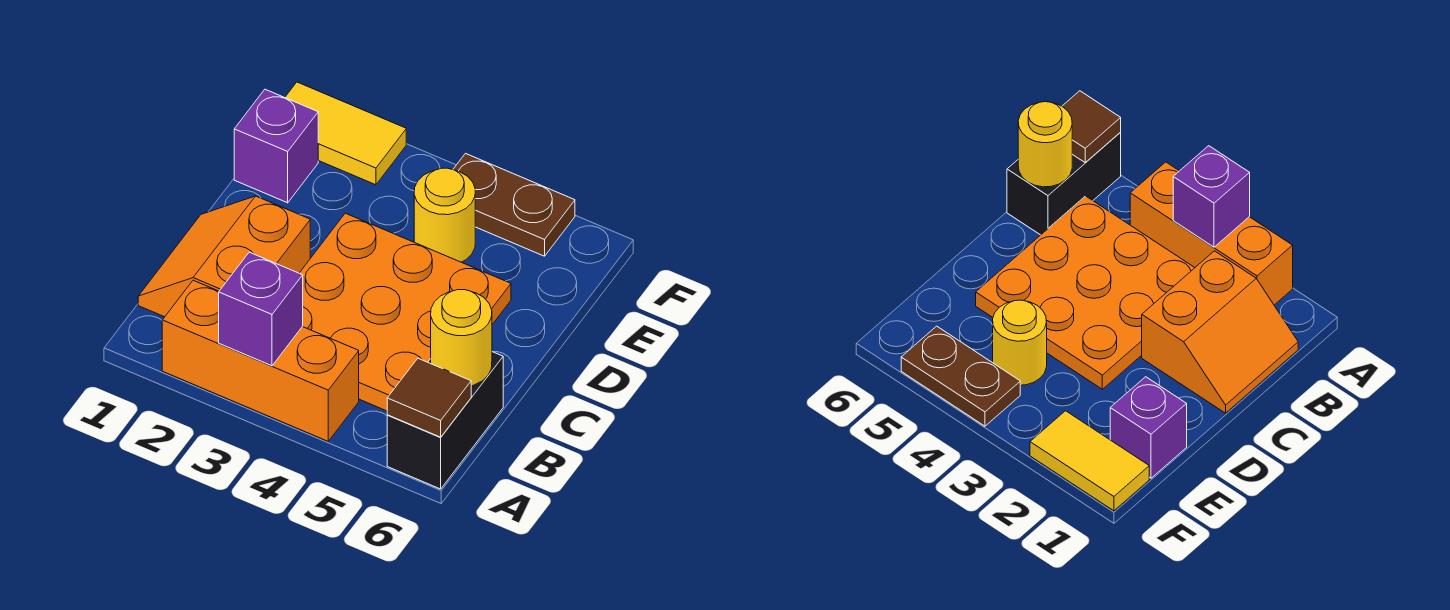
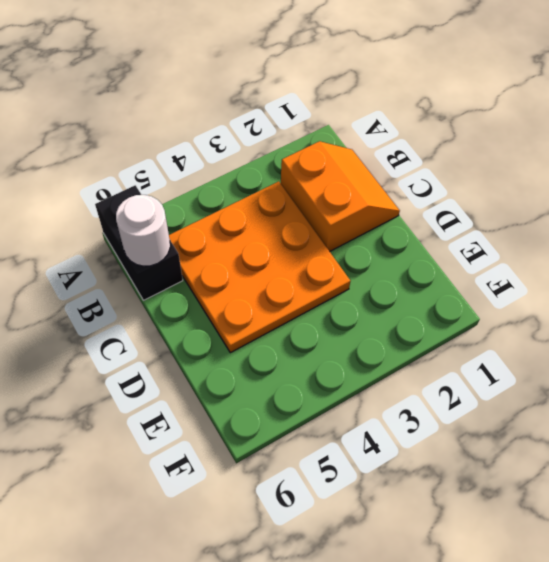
white 1x1 round brick [116,195,170,266] -> yellow 1x1 round brick [431,290,492,386]
none -> orange 1x3 brick [162,280,359,441]
none -> purple 1x1 brick [234,89,318,203]

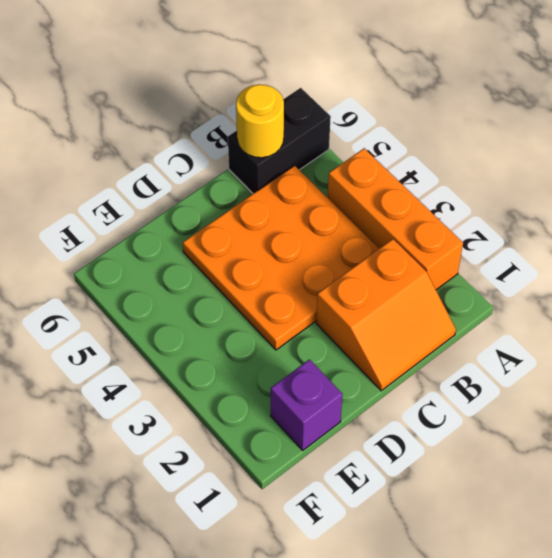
none -> yellow 1x1 round brick [414,168,475,262]
none -> yellow 1x2 tile [285,82,406,185]

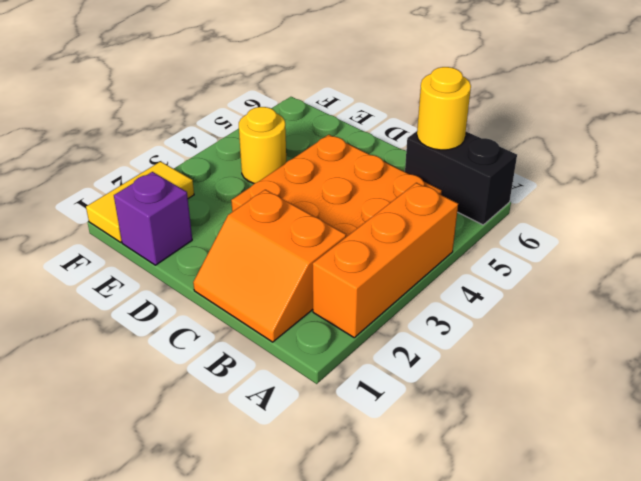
none -> brown 1x2 plate [453,154,575,256]
none -> purple 1x1 brick [219,252,303,366]

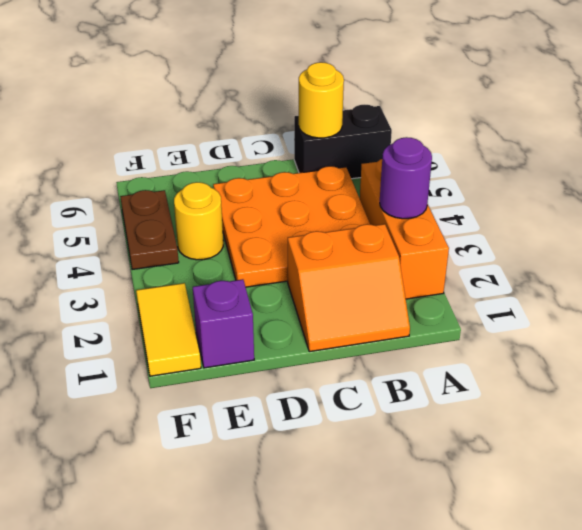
purple 1x1 round brick [380,137,432,219] -> purple 1x1 brick [219,252,303,366]
none -> brown 1x1 tile [387,358,471,437]

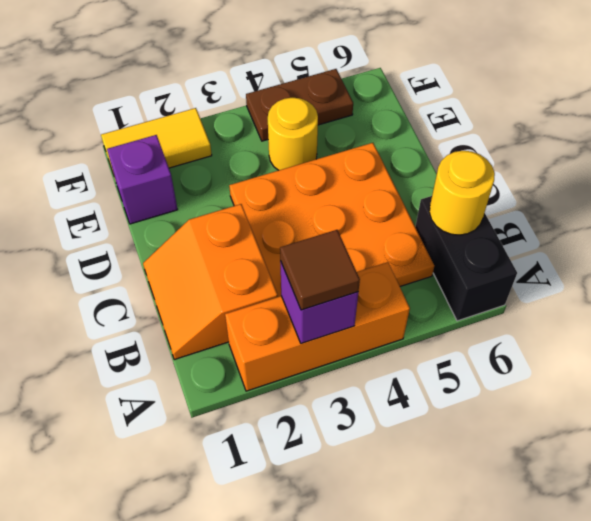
brown 1x1 tile [280,230,360,310] -> brown 1x1 tile moved to [387,358,471,437]

